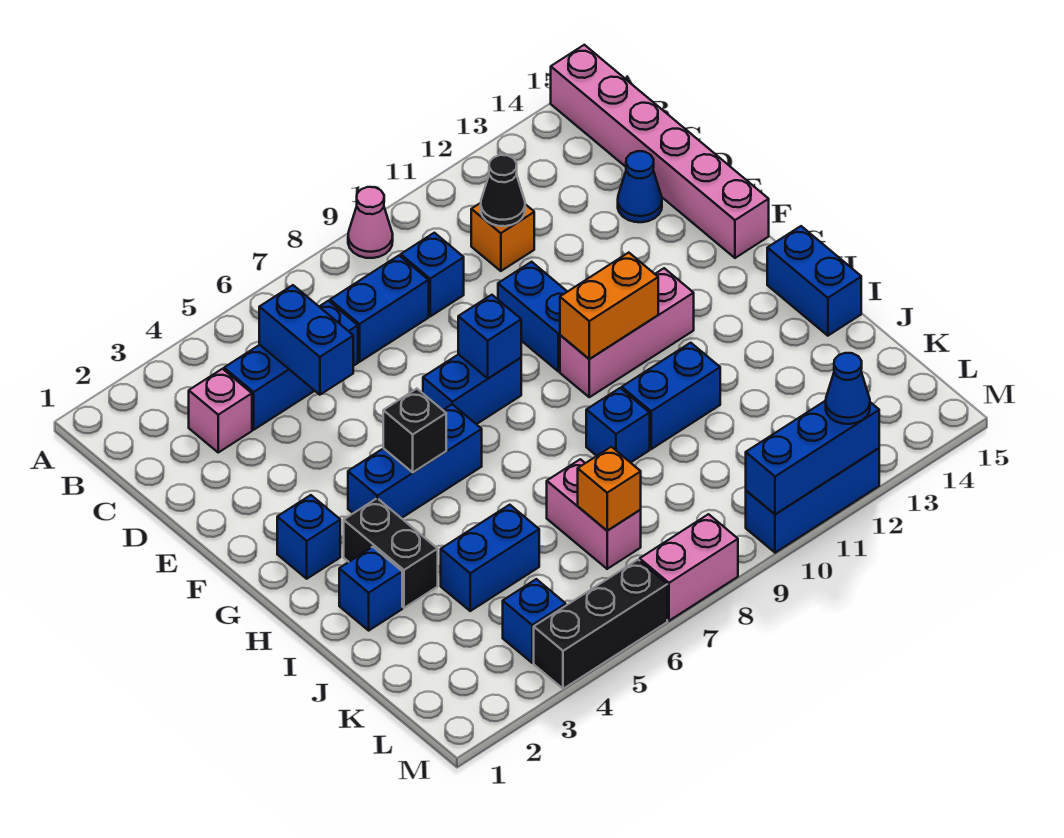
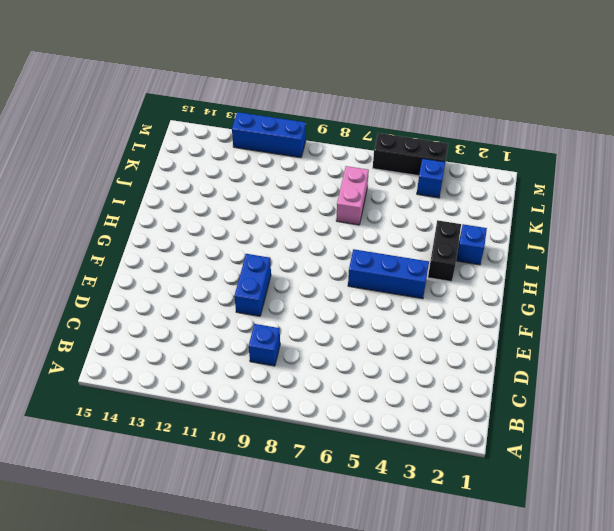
none -> pink 1x1 cone [348,187,393,258]
none -> pink 1x6 brick [551,45,769,258]
none -> pink 1x1 brick [189,369,252,452]
none -> blue 1x3 brick [224,301,358,430]

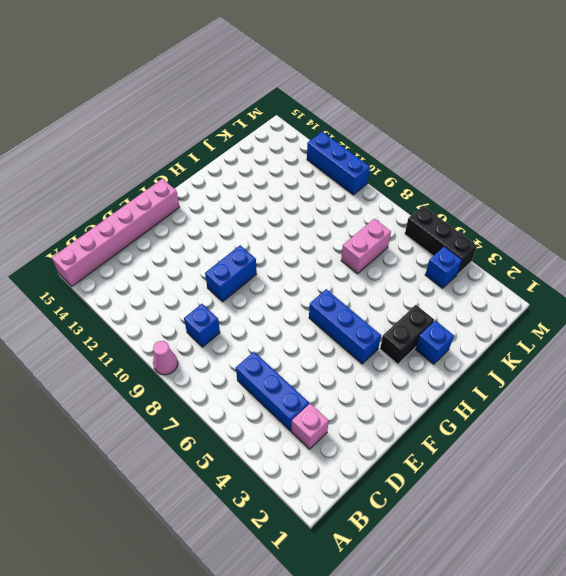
none -> blue 1x2 brick [330,256,429,362]
none -> orange 1x1 brick [471,203,534,271]
none -> blue 1x1 cone [618,151,662,222]
none -> blue 1x2 brick [423,354,521,424]

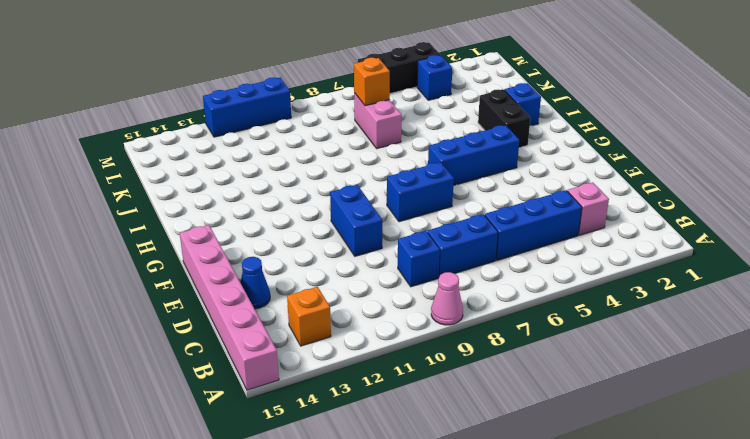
orange 1x1 brick [287,287,331,346] -> orange 1x1 brick moved to [471,203,534,271]
none -> blue 1x1 brick [277,495,340,579]
none -> pink 1x3 brick [560,268,694,397]
none -> blue 1x2 brick [767,226,861,336]
none -> blue 1x1 brick [586,388,650,463]

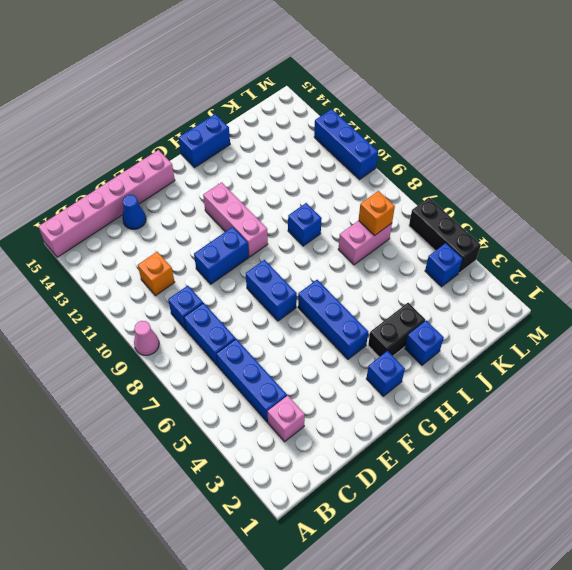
none -> blue 1x2 brick [622,343,720,449]
none -> blue 1x2 brick [441,505,539,611]
none -> pink 1x2 brick [640,514,738,621]
none -> blue 1x2 brick [259,285,353,395]

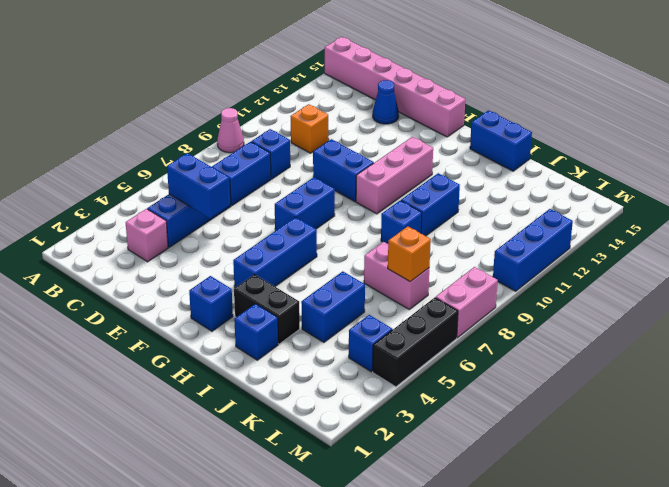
none -> black 1x1 cone [481,155,525,226]
none -> blue 1x1 brick [458,295,521,378]
none -> black 1x1 brick [383,389,446,472]
none -> orange 1x2 brick [560,253,658,359]

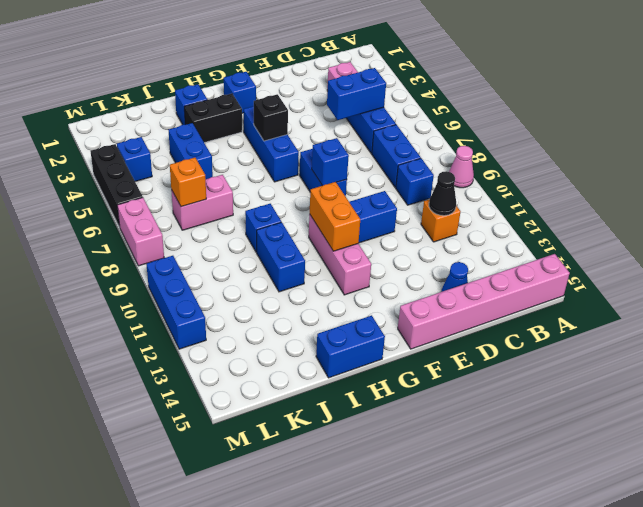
none -> blue 1x3 brick [746,401,879,514]
none -> blue 1x1 cone [826,353,870,424]

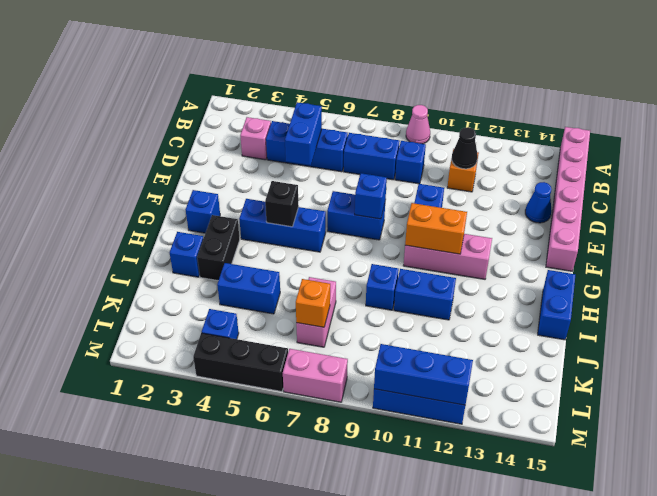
none -> blue 1x1 cone [826,353,870,424]

